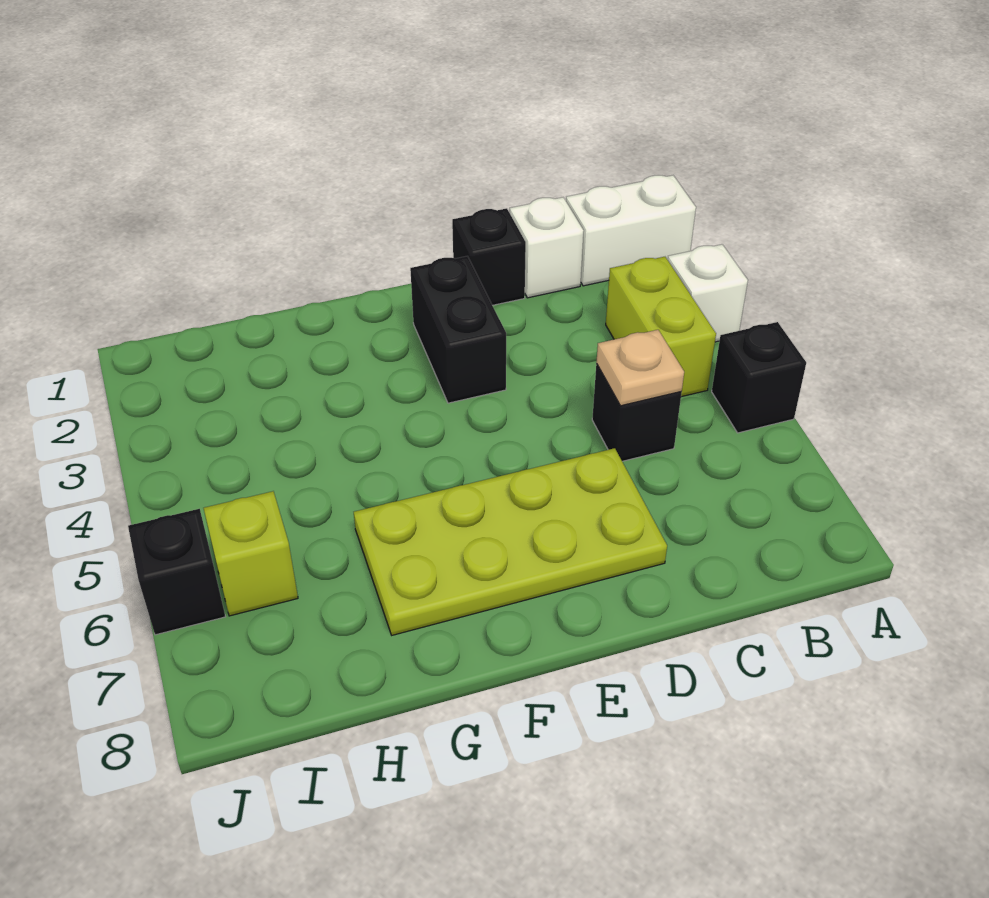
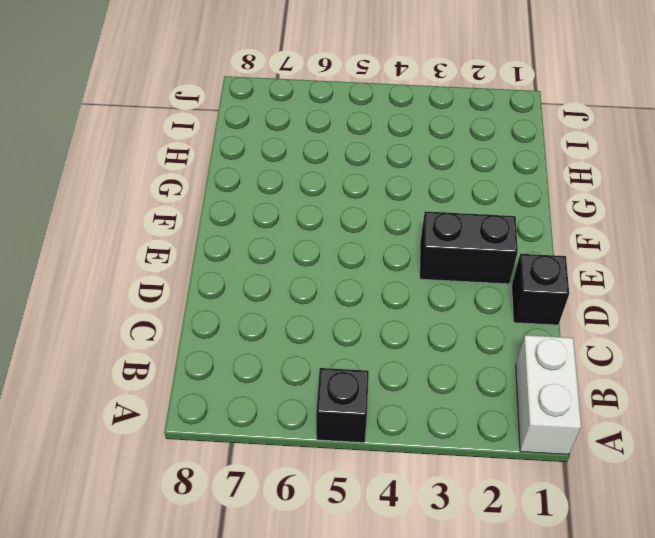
none -> white 1x1 brick [668,244,748,342]
none -> lime 1x2 brick [606,257,716,397]
none -> white 1x1 brick [510,197,584,298]

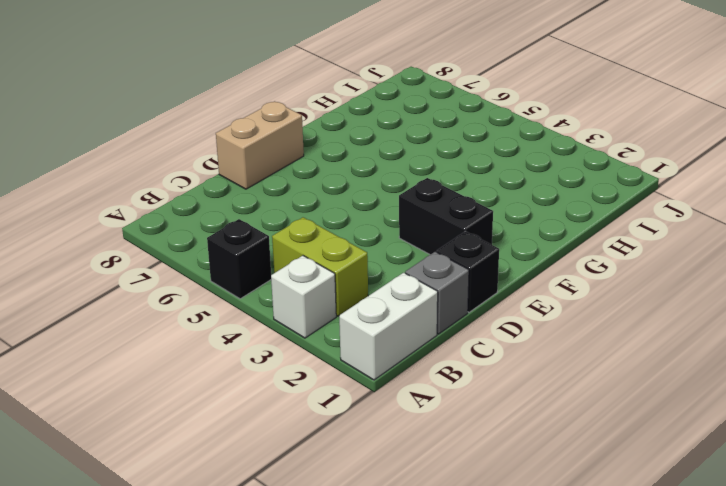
grey 1x1 brick [405,252,469,334] -> white 1x1 brick [510,197,584,298]
tan 1x2 brick [216,101,304,189] -> none
none -> black 1x1 brick [592,364,682,461]
none -> lime 2x4 plate [354,448,667,635]
none -> lime 1x1 brick [204,491,298,616]

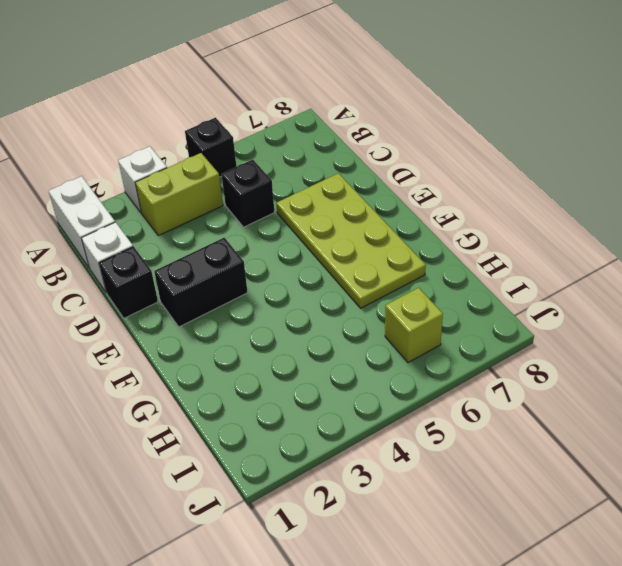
none -> black 1x1 brick [128,509,225,635]
none -> tan 1x1 plate [596,330,684,406]

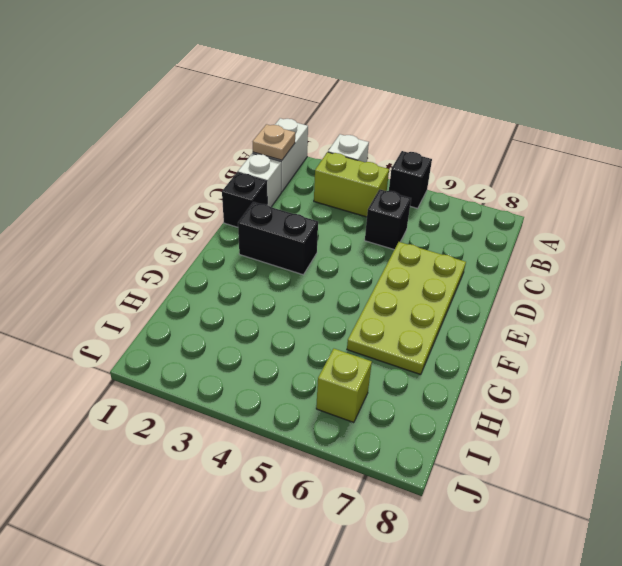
tan 1x1 plate [253,124,295,160] -> tan 1x1 plate moved to [596,330,684,406]
none -> black 1x1 brick [128,509,225,635]

